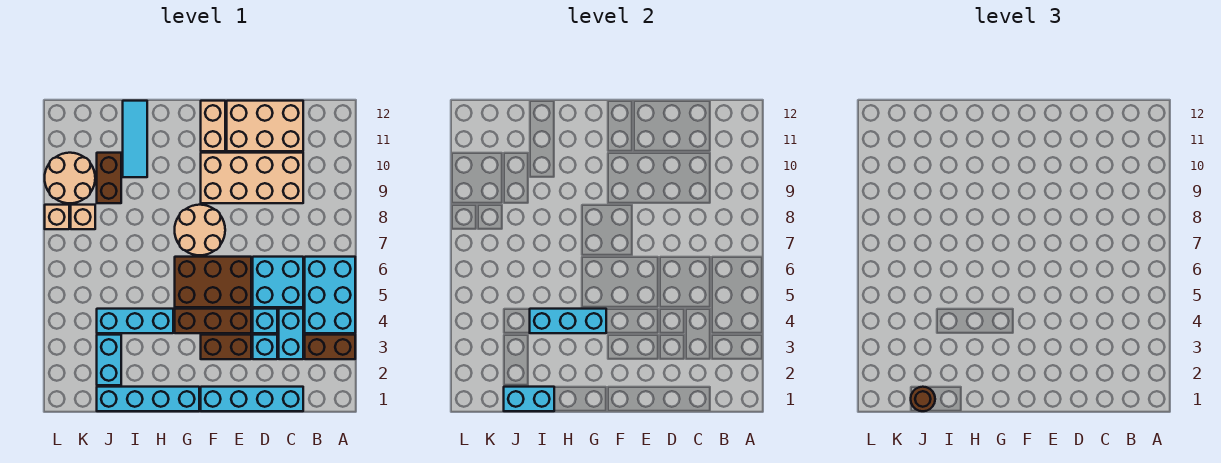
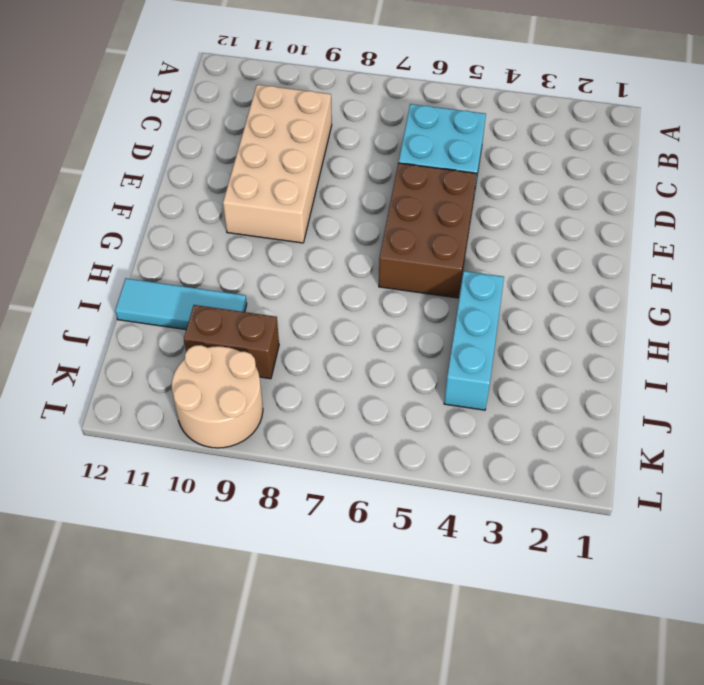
none -> brown 1x2 brick [305,335,355,359]
none -> cyan 2x3 brick [305,257,355,333]
none -> cyan 1x4 brick [201,387,303,411]

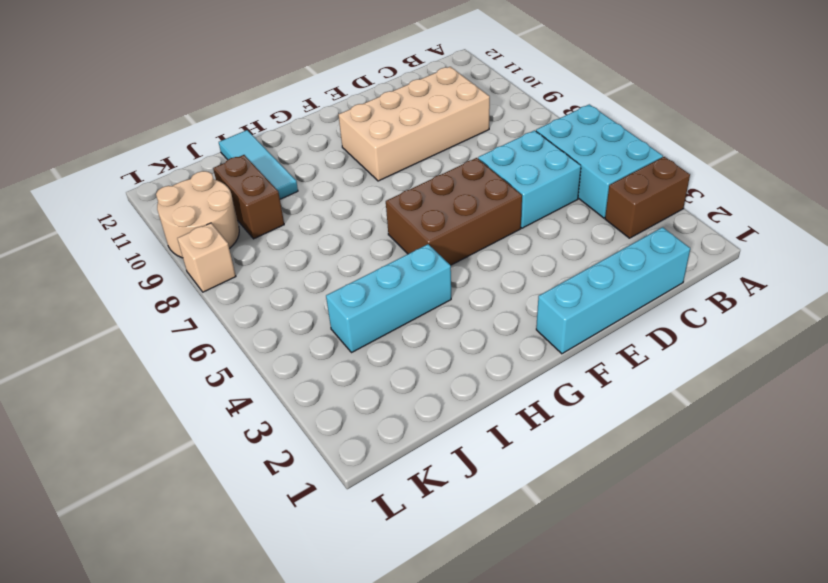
none -> cyan 1x2 brick [279,309,303,359]
none -> tan 2x3 brick [227,101,303,151]
none -> cyan 1x1 brick [253,335,277,359]

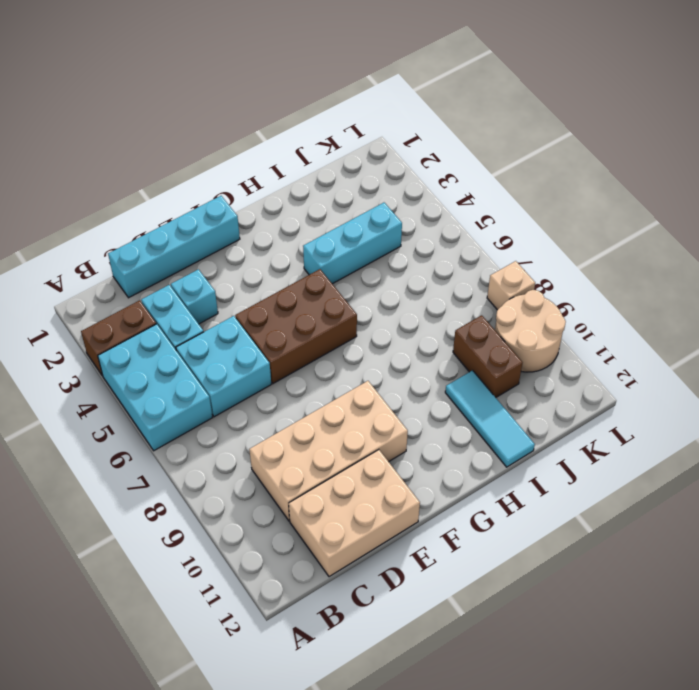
none -> cyan 1x1 brick [253,309,277,333]
none -> brown 1x2 brick [201,335,251,359]
none -> brown 1x3 brick [175,309,251,333]

